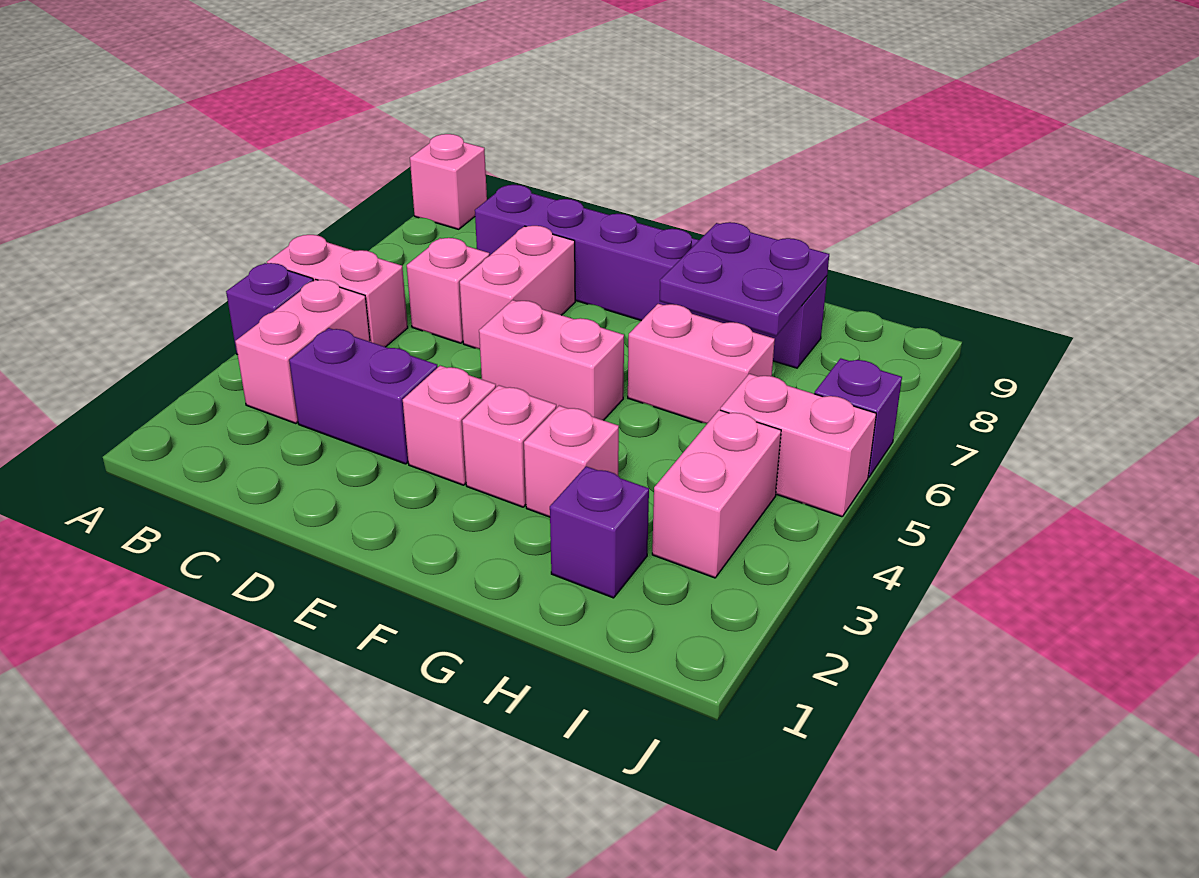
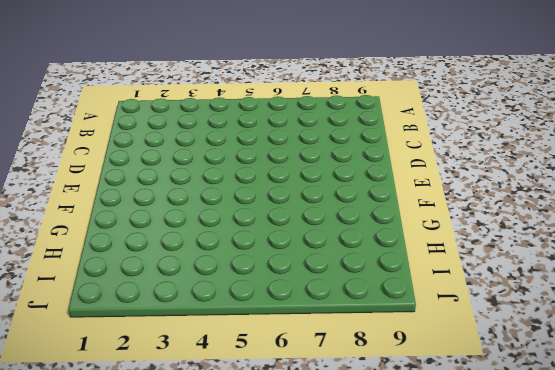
none -> purple 1x1 brick [226,263,313,354]
none -> pink 1x2 brick [267,235,408,347]
none -> pink 1x1 brick [410,134,487,229]

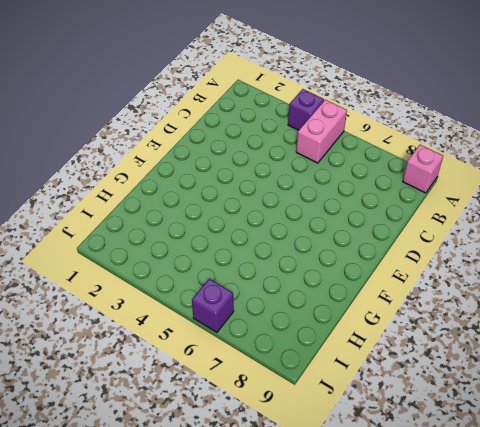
none -> pink 1x2 brick [235,280,370,424]
none -> purple 1x2 brick [289,328,438,464]
none -> pink 1x1 brick [407,238,490,343]

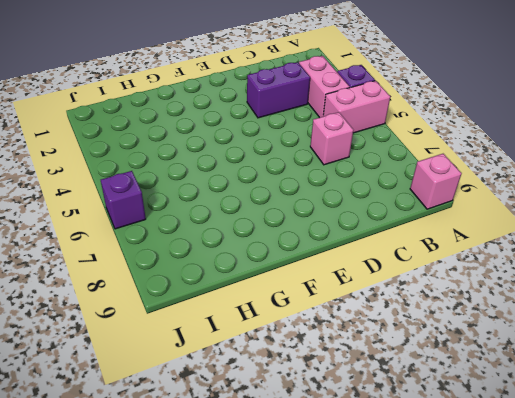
none -> purple 1x6 brick [475,185,827,368]
none -> pink 1x2 brick [460,226,575,349]
none -> pink 1x1 brick [403,366,496,485]

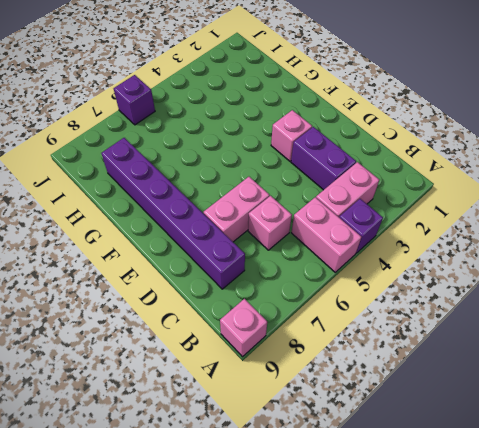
none -> pink 1x2 brick [479,300,624,420]
none -> pink 1x1 brick [462,385,556,507]
none -> pink 1x1 brick [524,406,619,517]

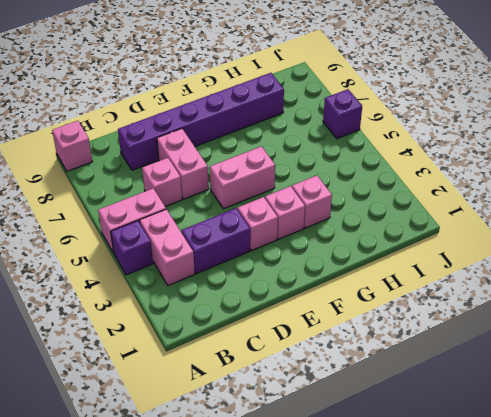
none -> pink 1x2 brick [628,304,775,424]
none -> purple 1x1 brick [550,466,649,598]
none -> pink 1x2 brick [652,410,781,578]

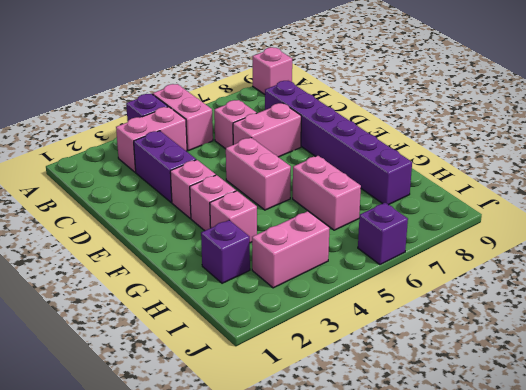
none -> pink 1x2 brick [720,374,876,517]
none -> purple 2x2 plate [660,222,829,336]

